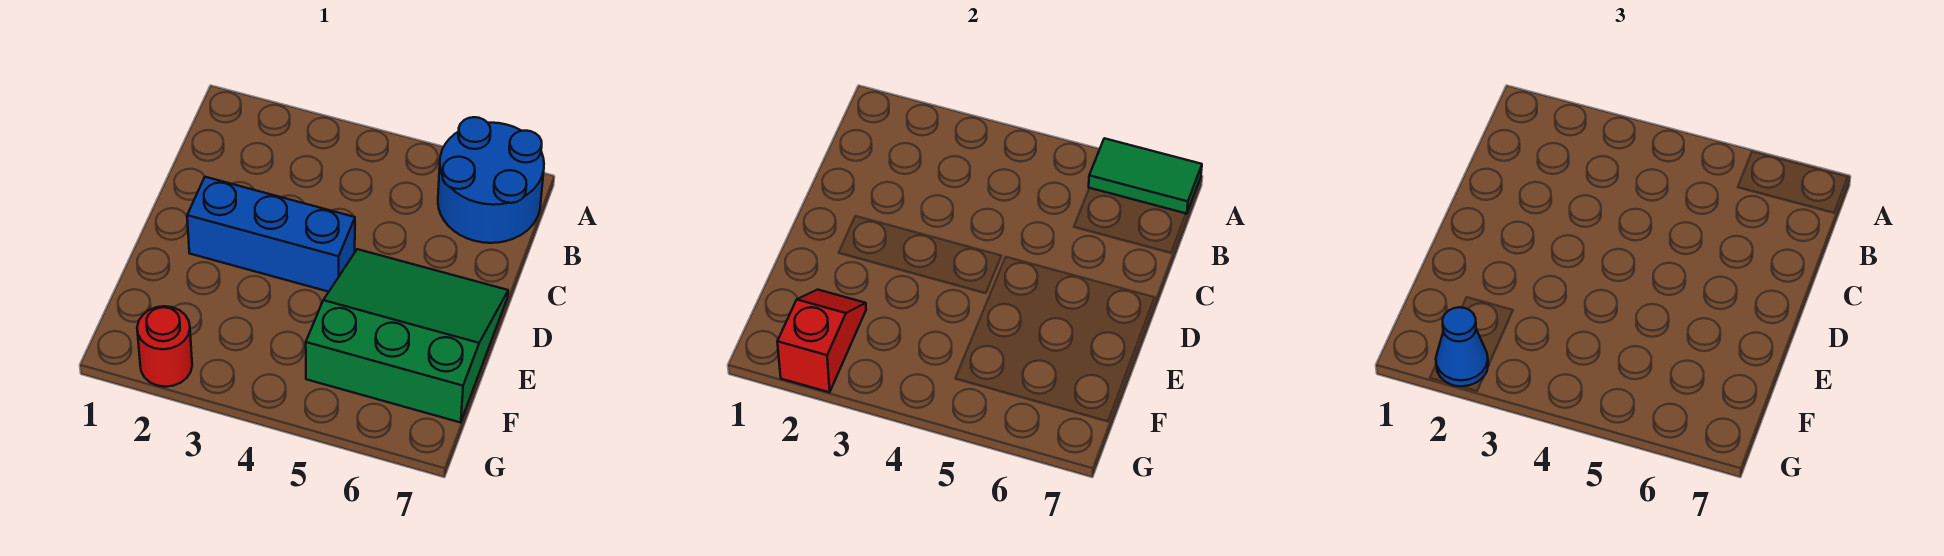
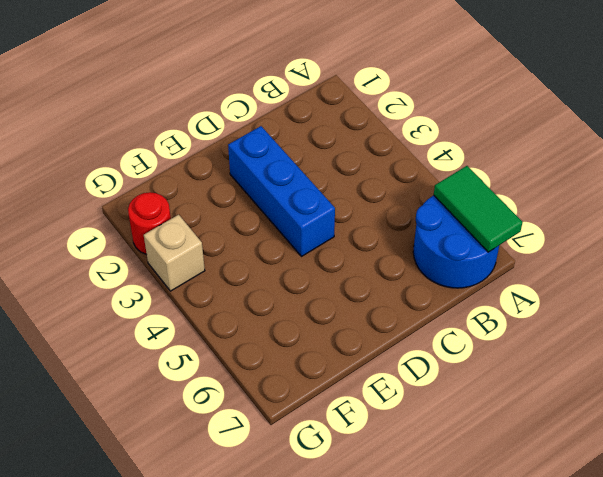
tan 1x1 brick [144,215,205,291] -> none
none -> green 3x3 slope [306,249,508,423]
none -> red 1x2 slope [777,290,866,392]

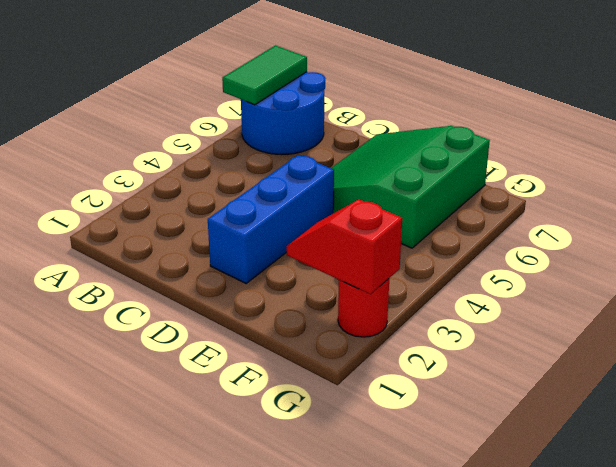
none -> blue 1x1 cone [1436,307,1488,386]

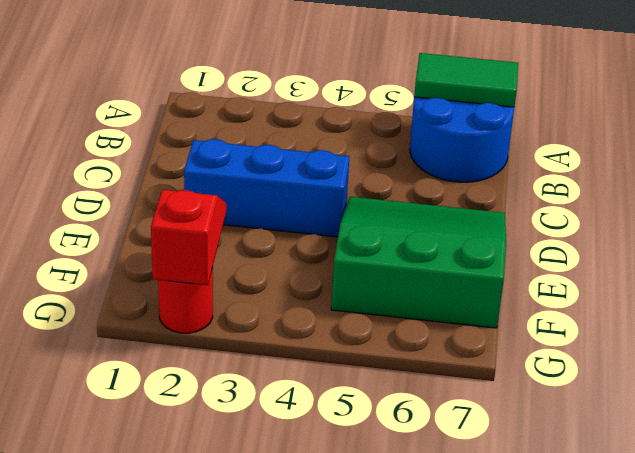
none -> blue 1x1 cone [1436,307,1488,386]

